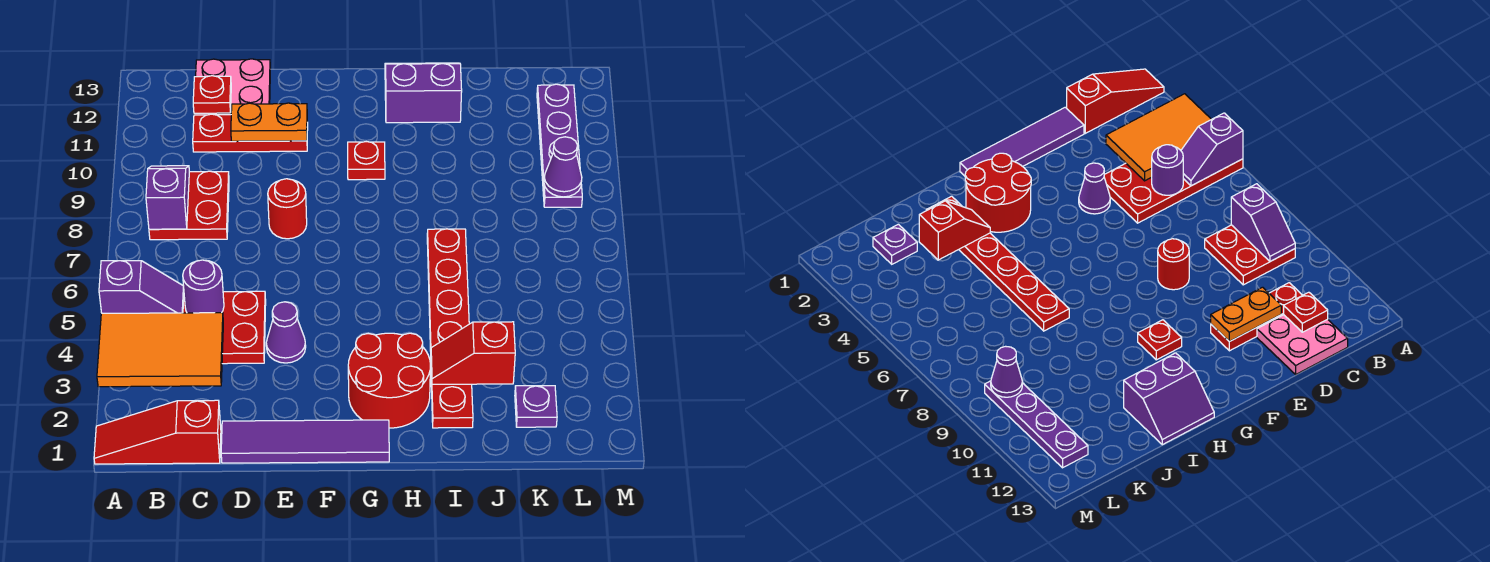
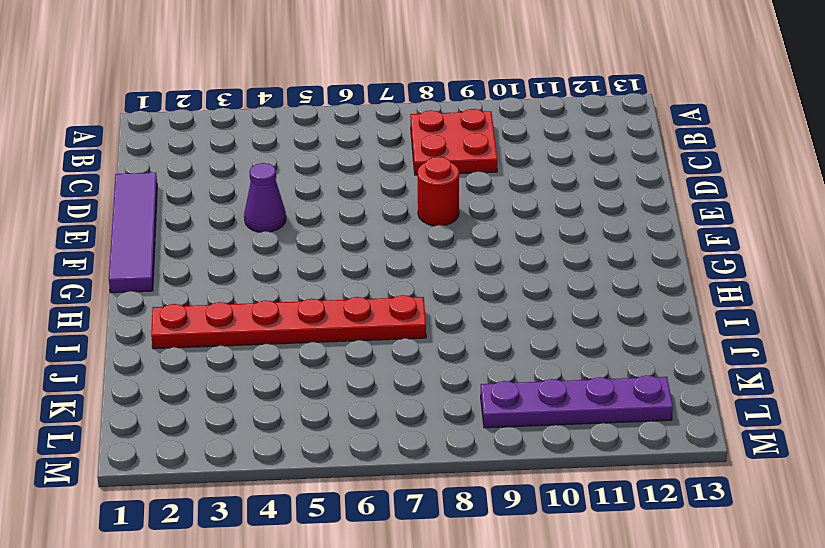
none -> red 1x3 slope [94,400,221,464]
none -> red 2x4 plate [183,291,266,364]
none -> red 1x3 plate [193,114,308,152]

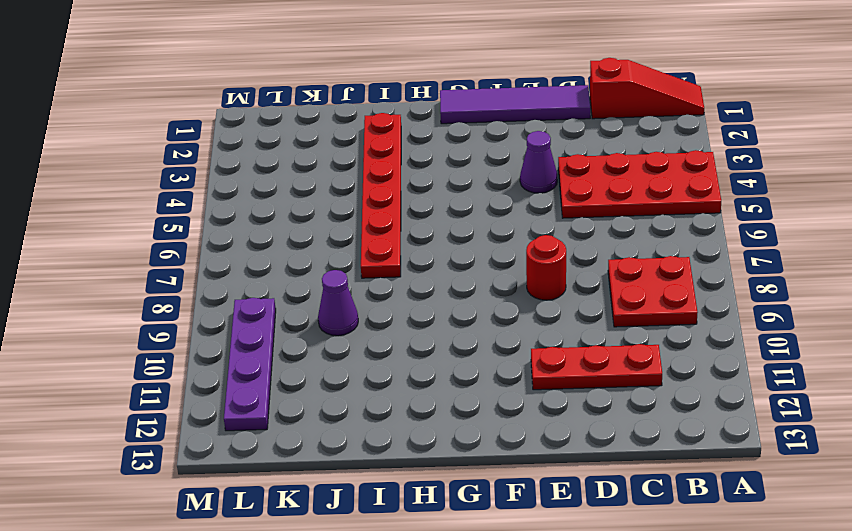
purple 1x1 cone [318,270,358,336] -> purple 1x1 cone moved to [544,137,582,197]
none -> pink 2x2 plate [194,59,270,115]
none -> red 2x2 round brick [348,333,431,428]
none -> red 1x1 plate [348,142,385,180]

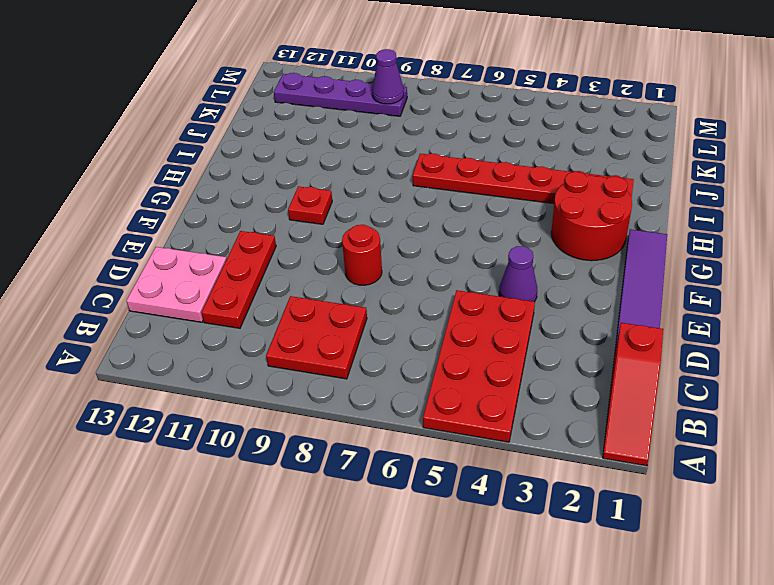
none -> purple 2x2 slope [385,63,462,123]
none -> purple 1x1 plate [515,386,557,427]
none -> orange 2x3 tile [97,313,223,387]

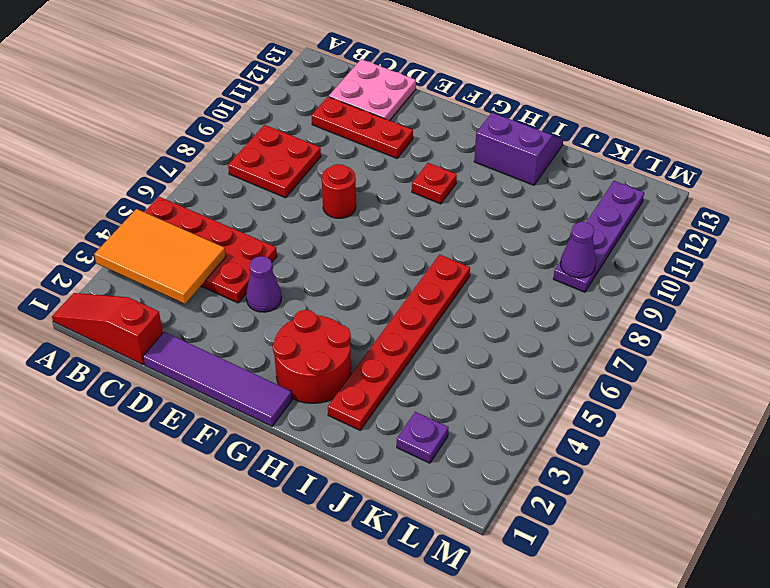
none -> purple 1x2 slope [99,261,184,313]
none -> purple 1x2 slope [146,166,189,229]
none -> purple 1x1 round brick [183,260,224,313]

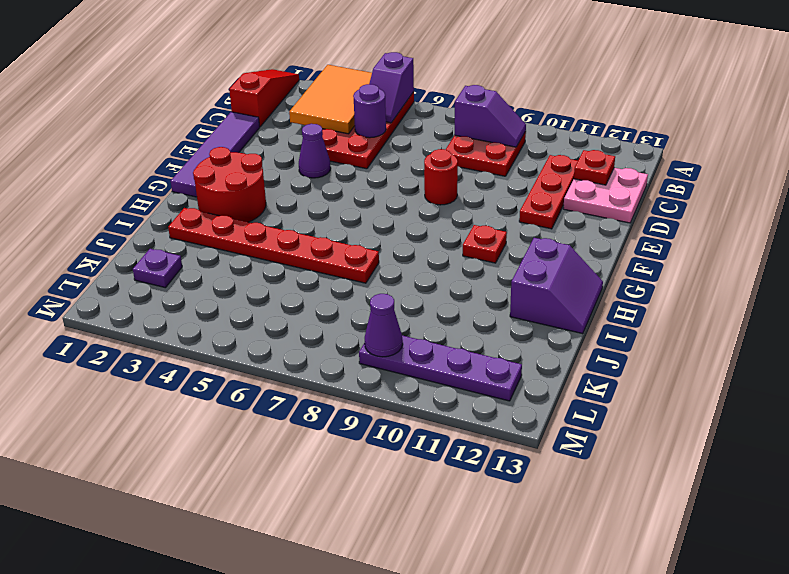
none -> orange 1x2 plate [231,103,307,141]
none -> red 1x2 slope [431,322,515,384]

